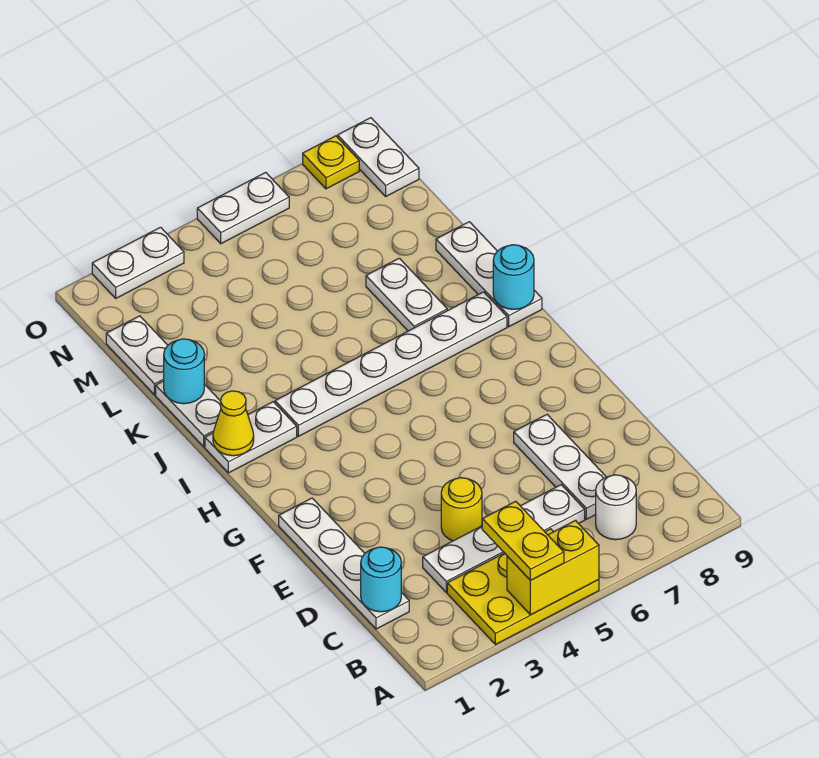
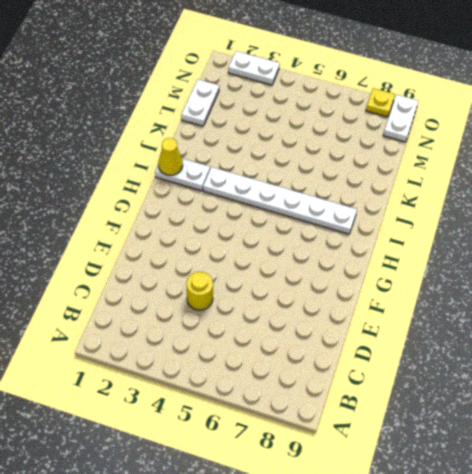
none -> yellow 2x3 plate [447,529,599,645]
none -> white 1x1 round brick [596,475,636,540]
none -> white 1x4 plate [279,498,409,629]

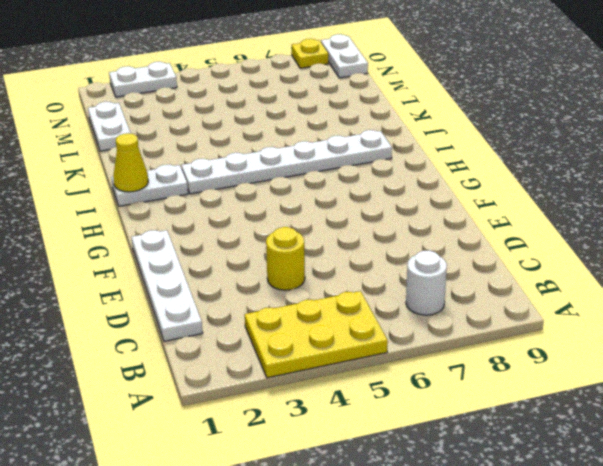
none -> white 1x4 plate [423,485,585,592]
none -> white 1x3 plate [514,415,606,519]
none -> white 1x3 plate [436,222,542,327]

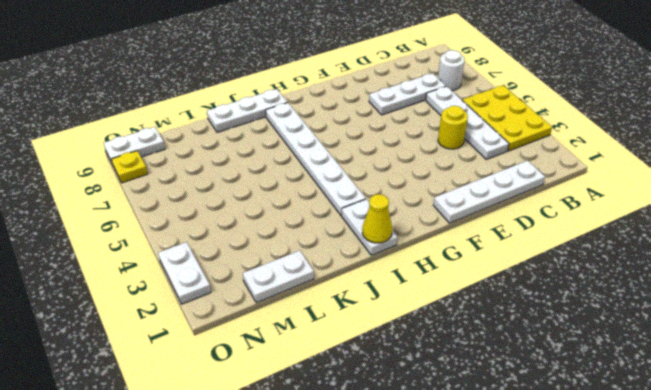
none -> white 1x2 plate [156,381,221,447]
none -> white 1x2 plate [366,258,447,331]
none -> white 1x2 plate [197,172,289,244]

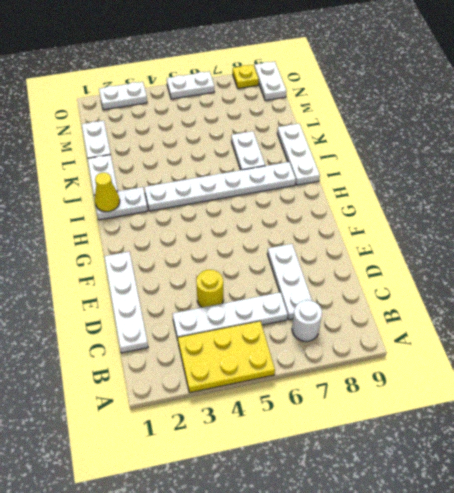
none -> yellow 1x2 brick [507,521,599,615]
none -> cyan 1x1 round brick [361,547,401,612]
none -> cyan 1x1 round brick [493,245,534,309]

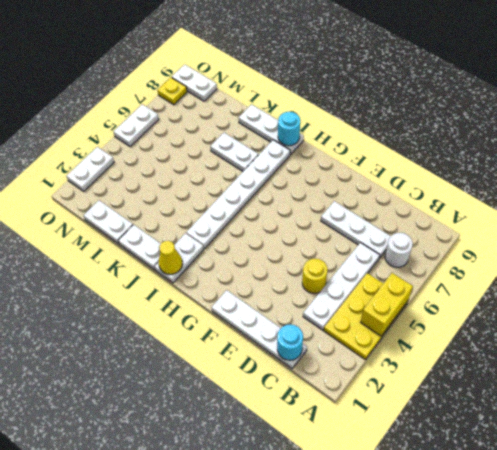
none -> cyan 1x1 round brick [164,339,204,404]
none -> yellow 1x2 plate [482,501,564,580]

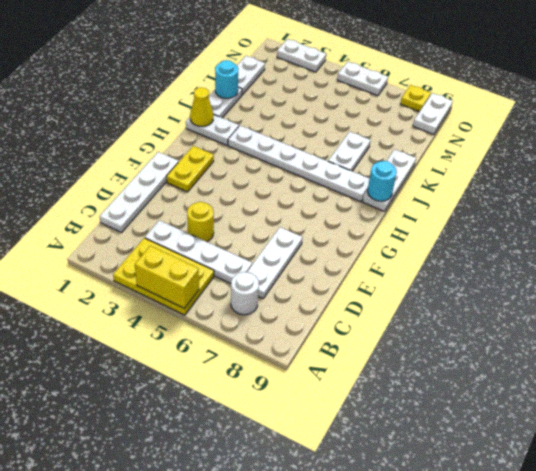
yellow 1x2 plate [166,146,214,192] -> yellow 1x2 plate moved to [482,501,564,580]
none -> cyan 1x1 round brick [361,547,401,612]

